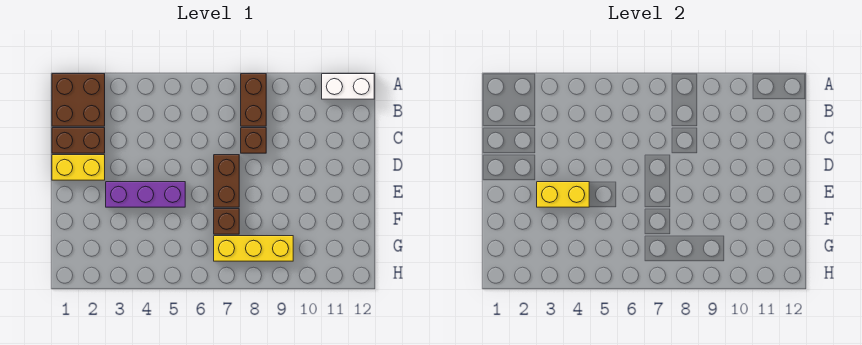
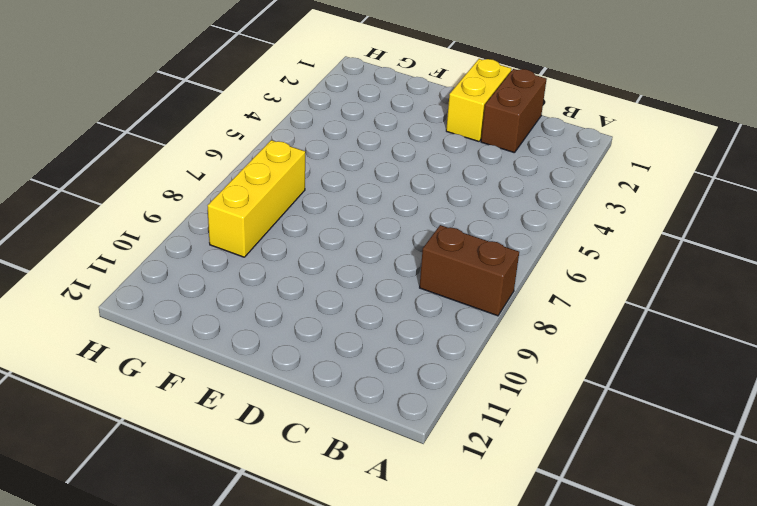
none -> brown 2x2 brick [52,74,105,126]
none -> white 1x2 brick [322,74,374,99]

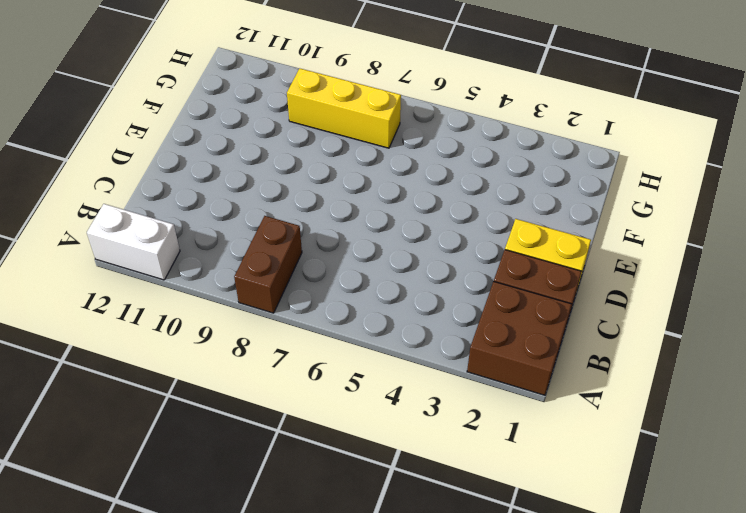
none -> brown 1x1 brick [241,128,266,153]
none -> brown 1x2 brick [214,155,239,207]

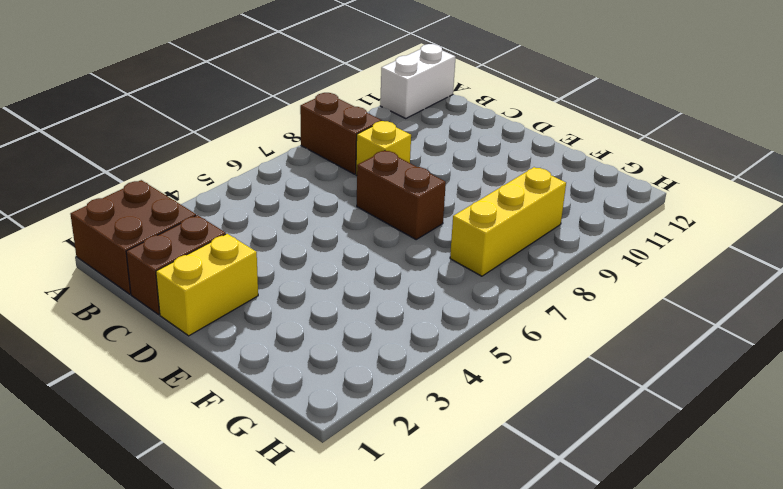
yellow 1x1 brick [356,121,411,175] -> brown 1x1 brick [241,128,266,153]
none -> purple 1x3 brick [106,182,185,207]
none -> brown 1x1 brick [214,209,239,234]

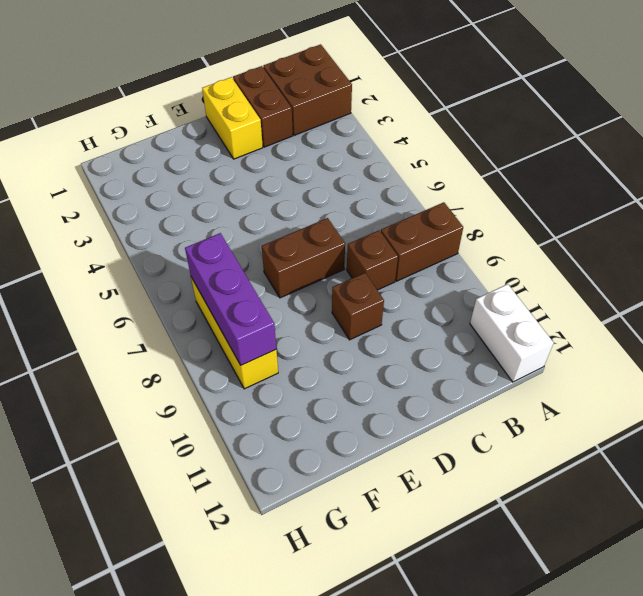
brown 1x1 brick [332,273,384,340] -> brown 1x1 brick moved to [214,209,239,234]
purple 1x3 brick [185,233,276,365] -> purple 1x3 brick moved to [106,182,185,207]
none -> yellow 1x2 brick [537,182,589,207]

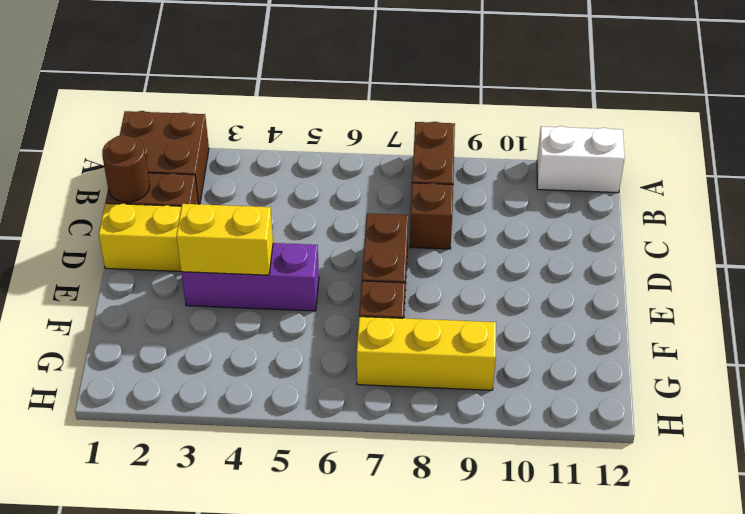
brown 1x1 round brick [102,135,150,202] -> none

